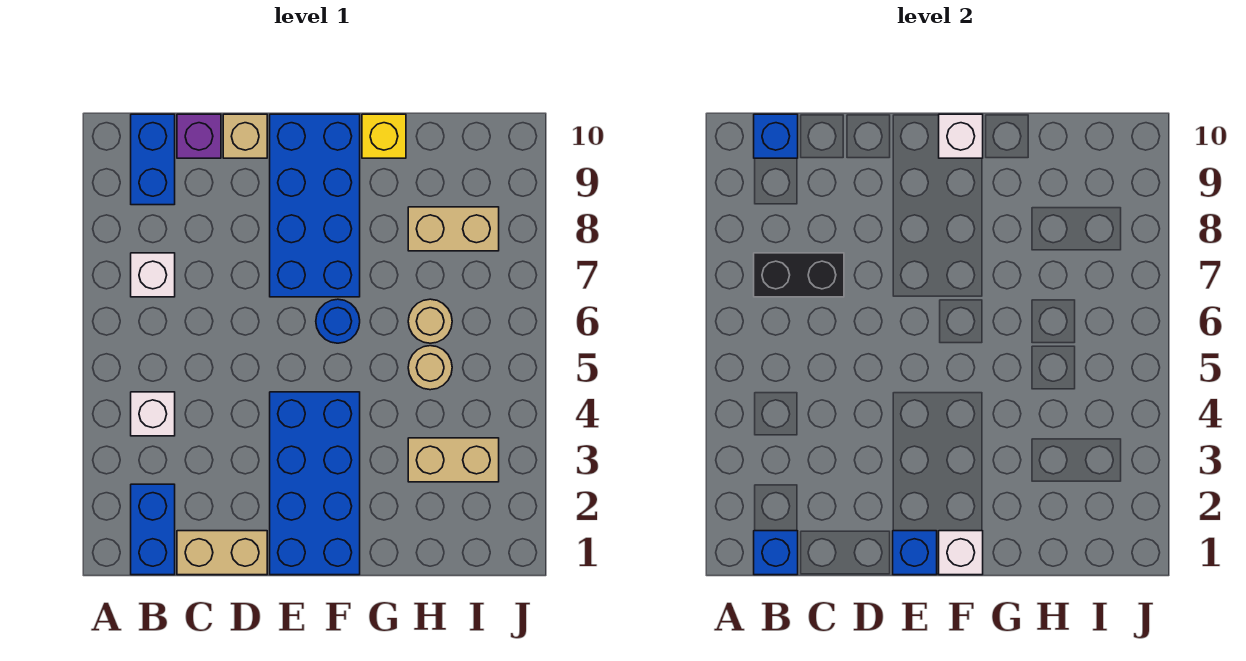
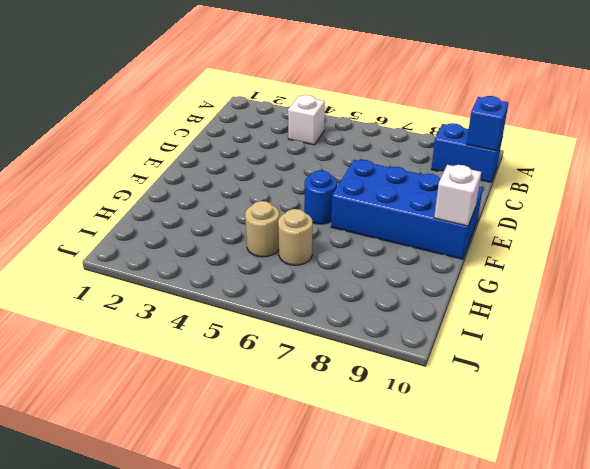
none -> blue 1x2 brick [131,484,175,575]
none -> white 1x1 brick [131,253,175,297]
none -> tan 1x2 brick [177,531,267,575]

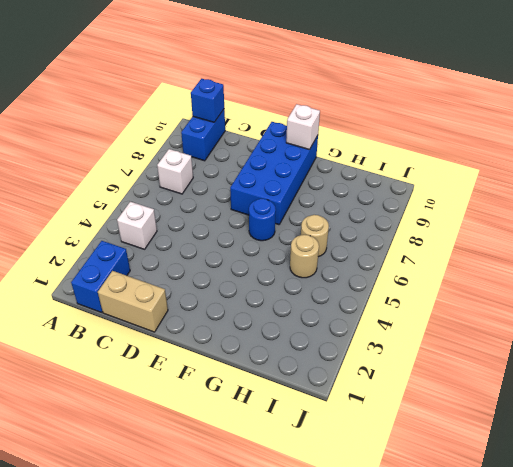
none -> purple 1x1 brick [177,114,221,158]
none -> tan 1x1 brick [223,114,267,158]
none -> blue 2x4 brick [270,392,360,575]

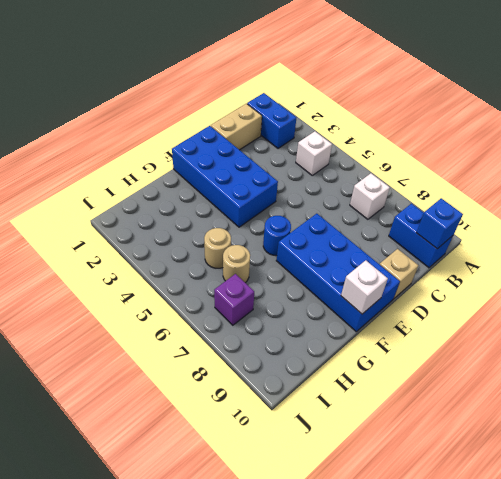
purple 1x1 brick [214,274,254,325] -> purple 1x1 brick moved to [177,114,221,158]
none -> yellow 1x1 brick [362,114,406,158]
none -> tan 1x2 brick [408,438,499,482]
none -> tan 1x2 brick [408,207,499,251]

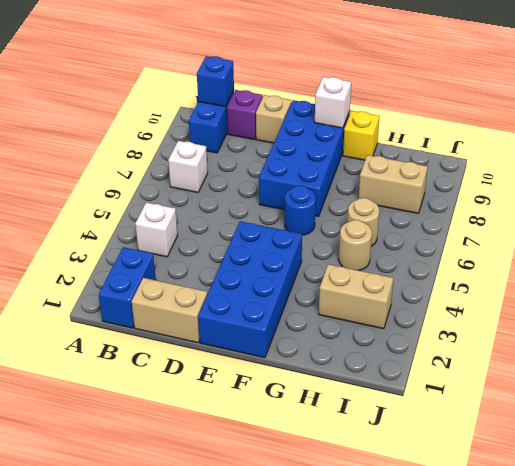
none -> blue 1x1 brick [754,531,798,575]
none -> black 1x2 brick [754,253,844,297]
none -> blue 1x1 brick [893,531,937,575]

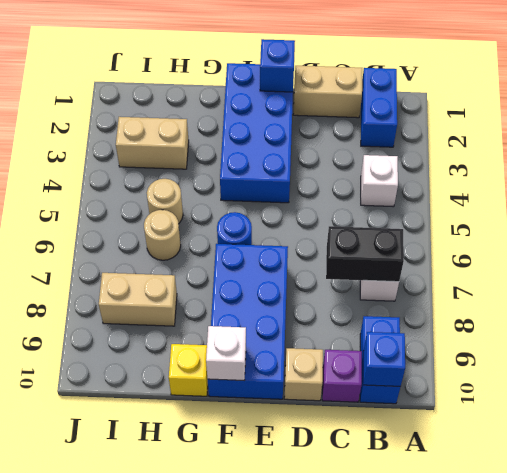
none -> blue 1x1 brick [754,531,798,575]
none -> white 1x1 brick [939,531,983,575]

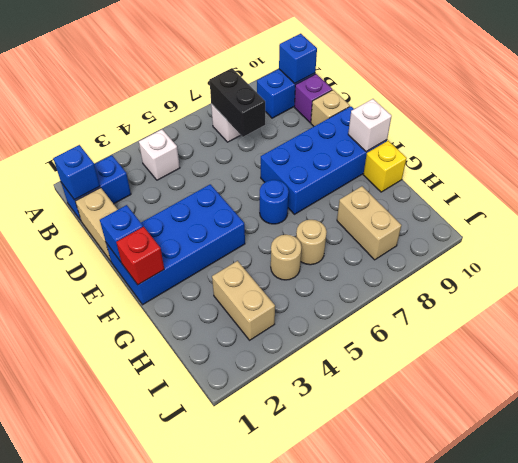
red 1x1 brick [116,227,164,285] -> white 1x1 brick [939,531,983,575]

